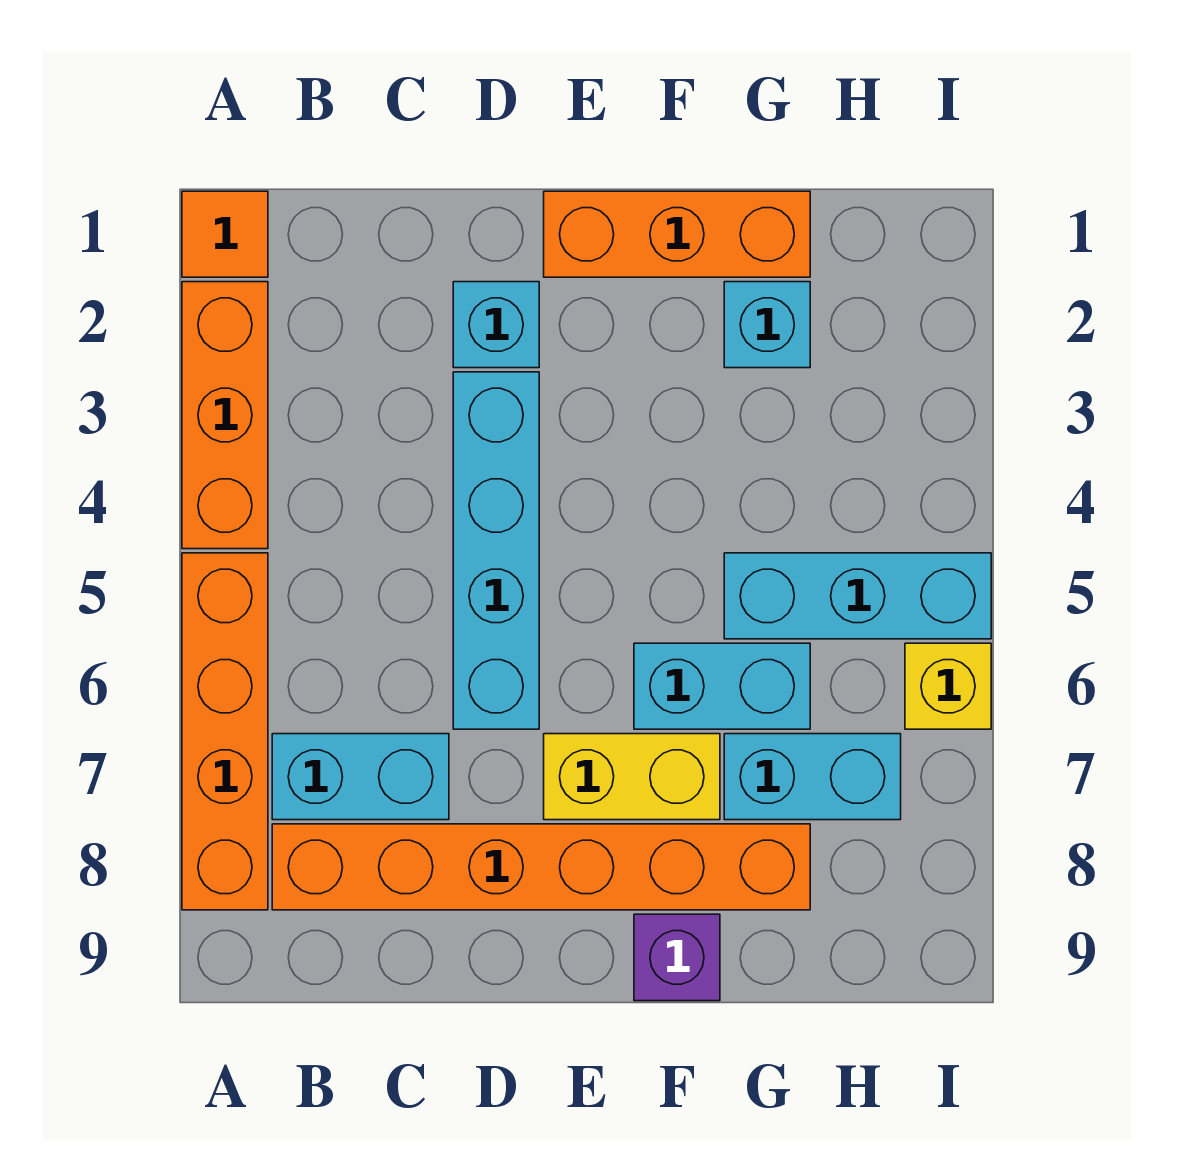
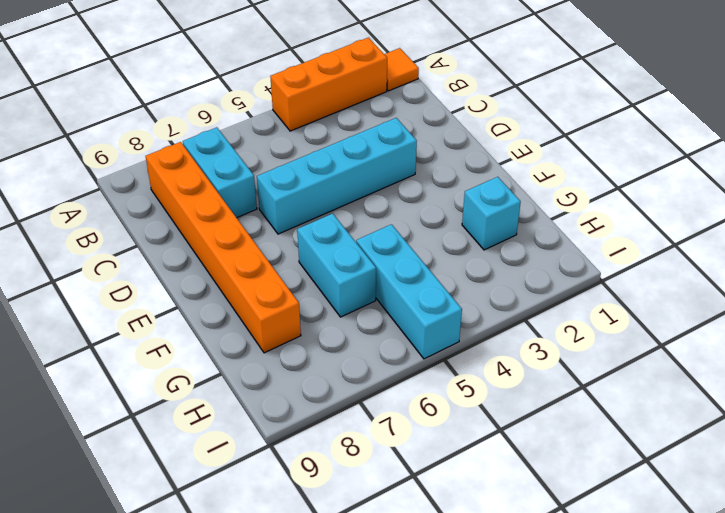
none -> orange 1x4 brick [182,553,268,910]
none -> cyan 1x1 brick [453,282,539,368]
none -> orange 1x3 brick [544,191,810,277]

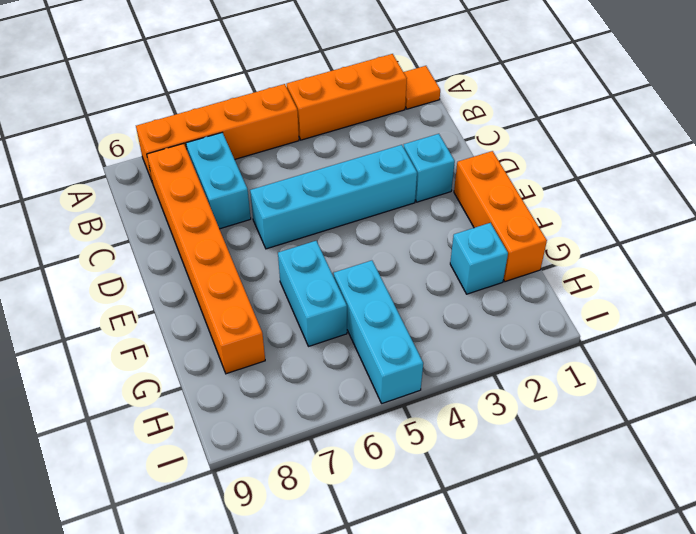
none -> yellow 1x2 brick [544,734,720,820]
none -> purple 1x1 brick [634,914,720,1001]
none -> cyan 1x2 brick [724,734,901,820]

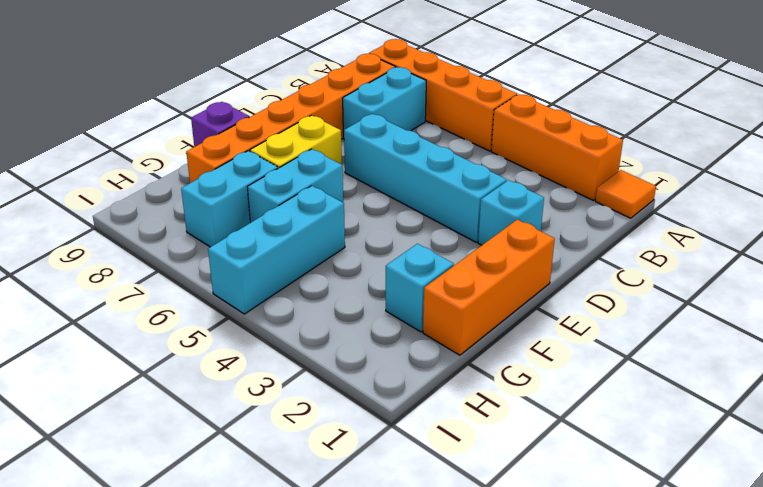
none -> yellow 1x1 brick [905,643,991,729]

